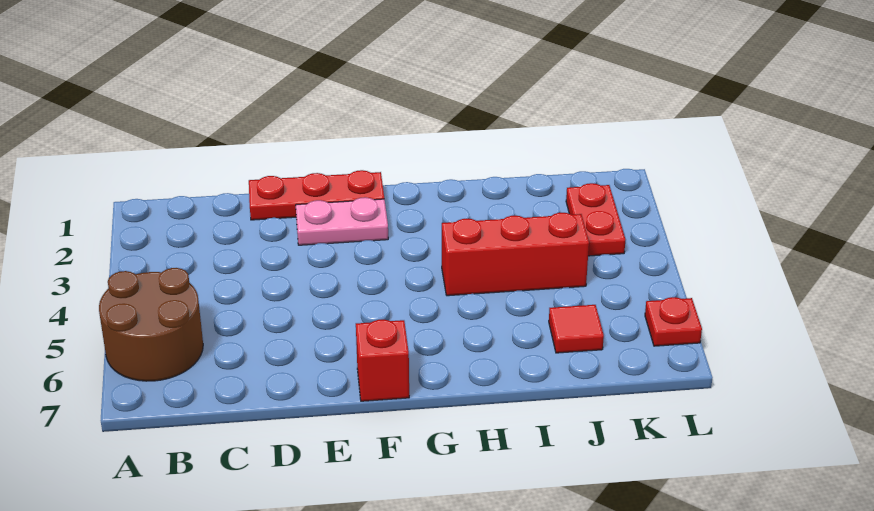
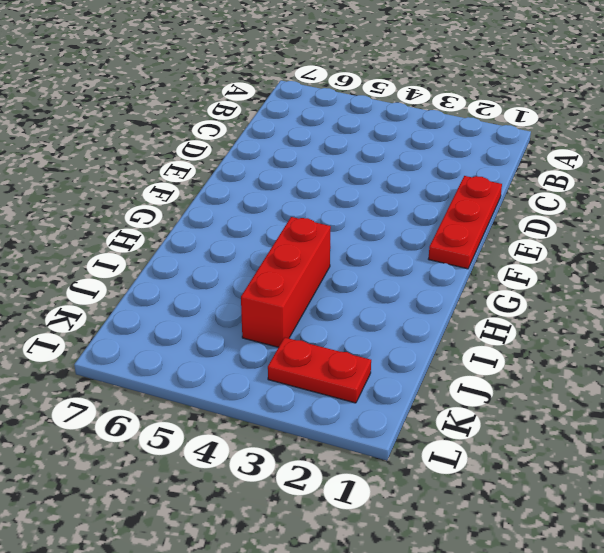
none -> brown 2x2 round brick [99,268,203,381]
none -> pink 1x2 plate [296,197,388,245]

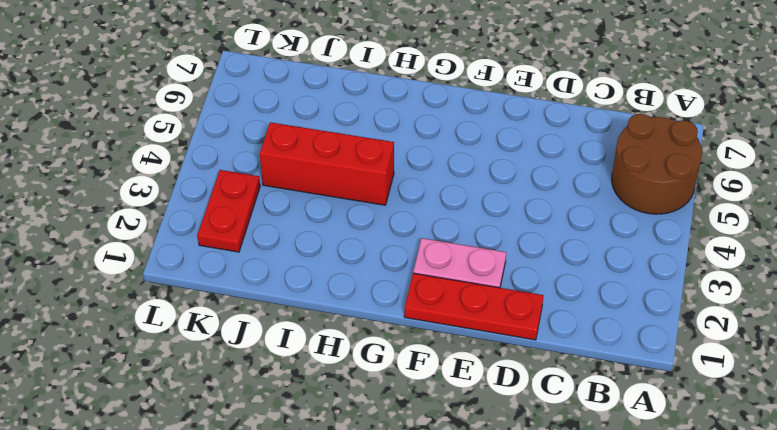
none -> red 1x1 brick [356,320,409,401]
none -> red 1x1 tile [549,305,604,353]

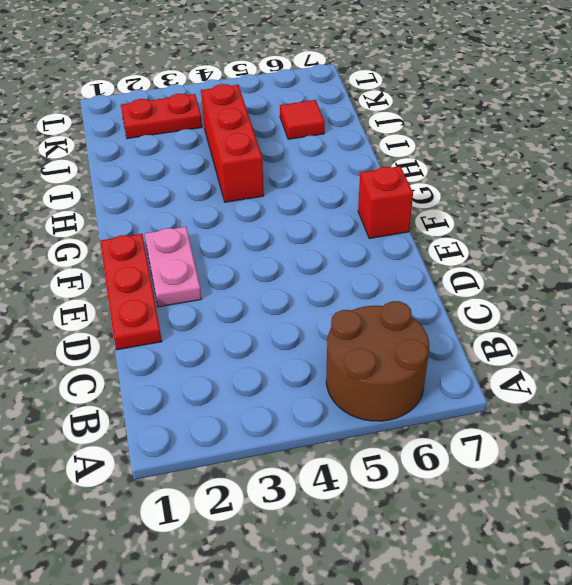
none -> red 1x1 plate [645,297,702,346]

